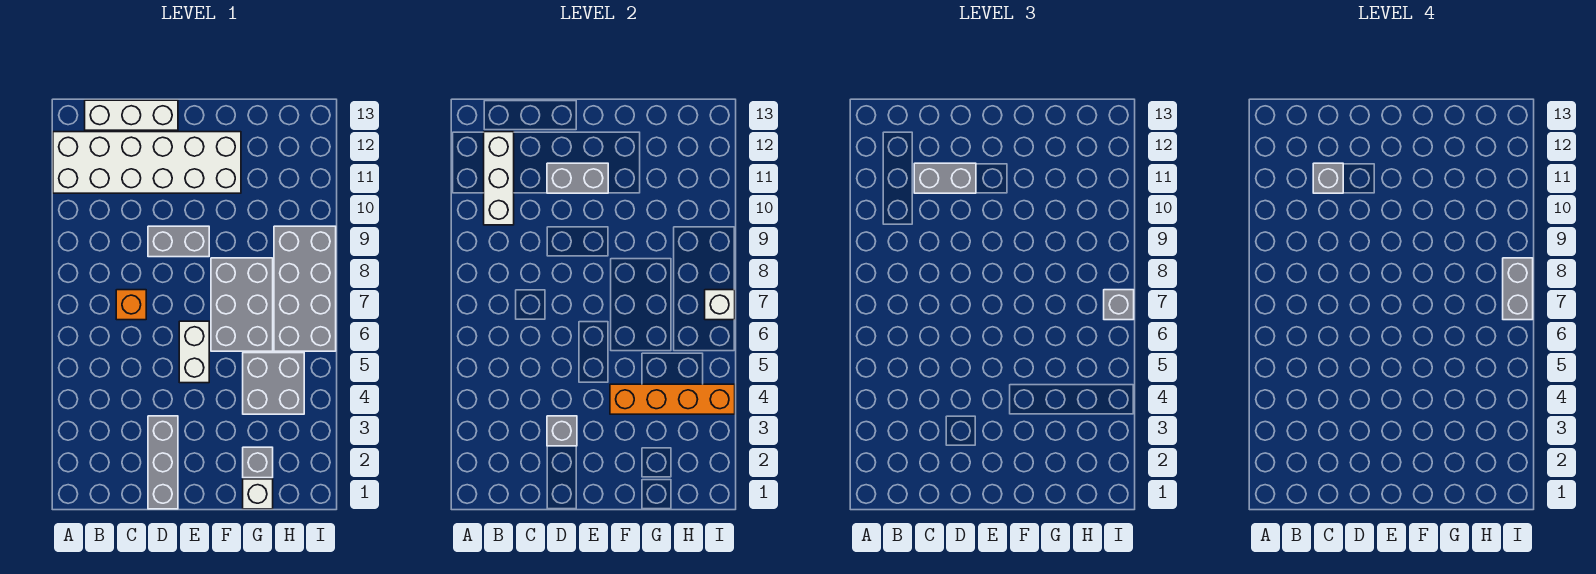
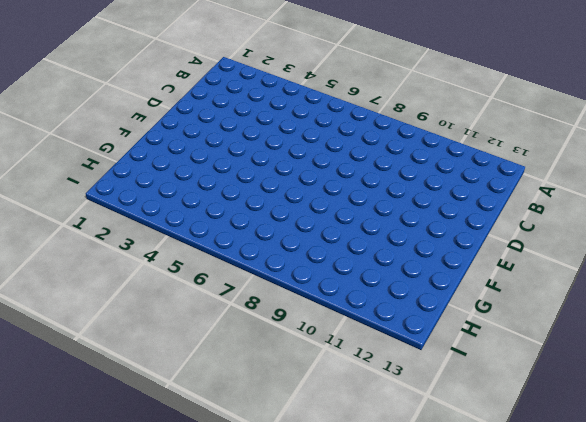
none -> white 2x6 brick [53,132,241,193]
none -> white 1x3 brick [85,100,178,130]
none -> orange 1x1 brick [116,290,146,320]

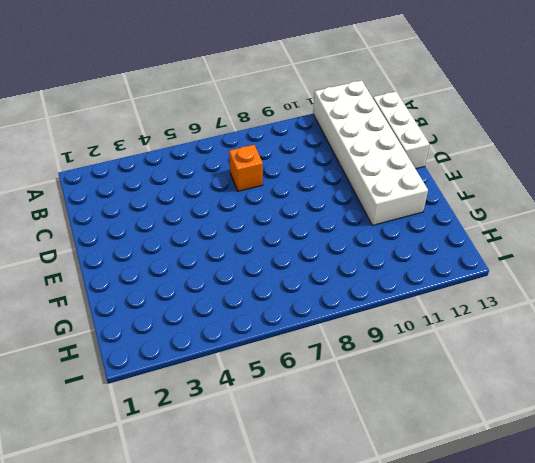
none -> grey 1x3 brick [148,416,178,509]
none -> grey 1x2 brick [148,226,209,257]
none -> white 1x2 brick [179,321,209,383]

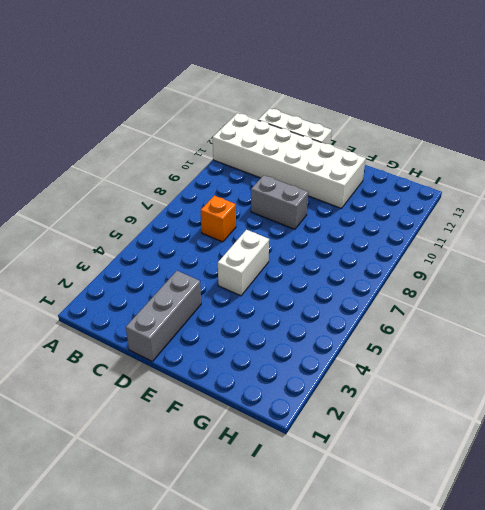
none -> grey 2x3 brick [211,258,273,351]
none -> white 1x1 brick [243,479,273,509]
none -> grey 1x1 brick [243,447,273,478]

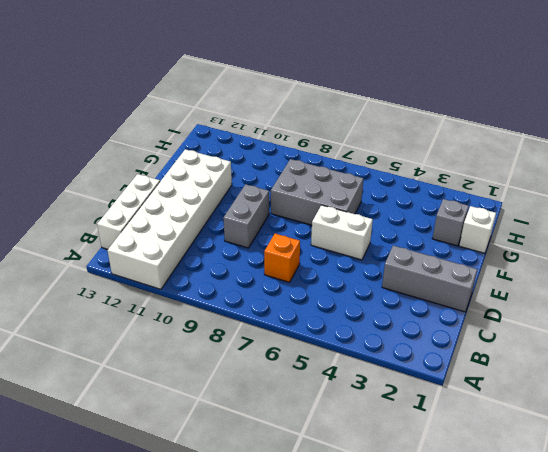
none -> grey 2x2 brick [243,353,304,414]
none -> grey 2x4 brick [274,226,336,351]
none -> white 1x3 brick [484,132,514,225]

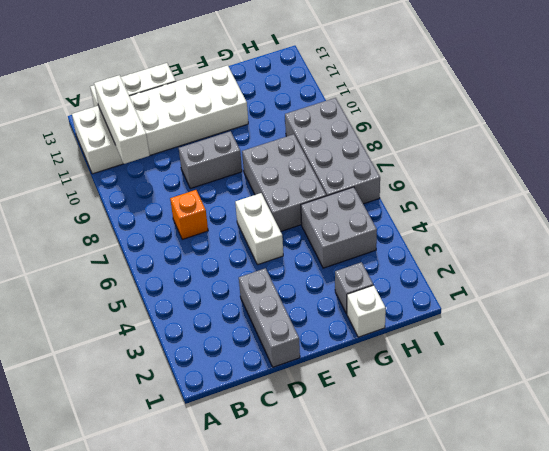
none -> grey 1x1 brick [547,416,577,446]
none -> grey 1x2 brick [547,163,608,193]
none -> orange 1x4 brick [610,384,735,414]

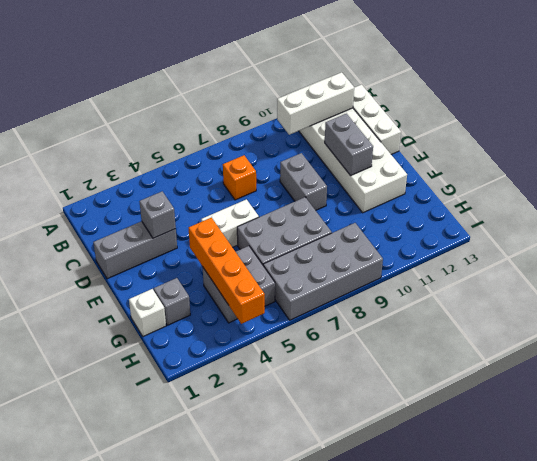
none -> white 1x1 brick [705,290,735,320]
none -> grey 1x2 brick [914,163,976,193]
none -> grey 1x1 brick [1104,290,1134,320]

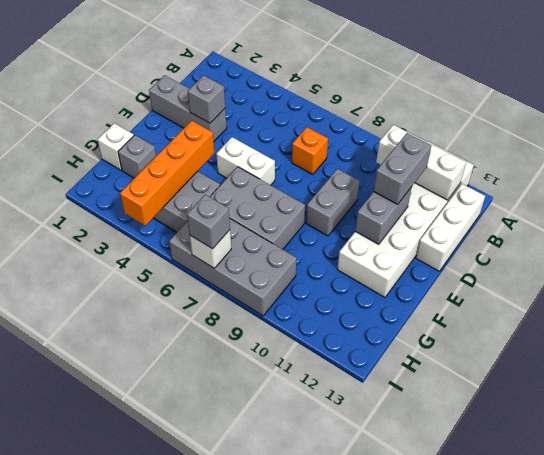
none -> grey 1x1 brick [1313,163,1343,193]
none -> grey 1x2 brick [1503,258,1533,320]

